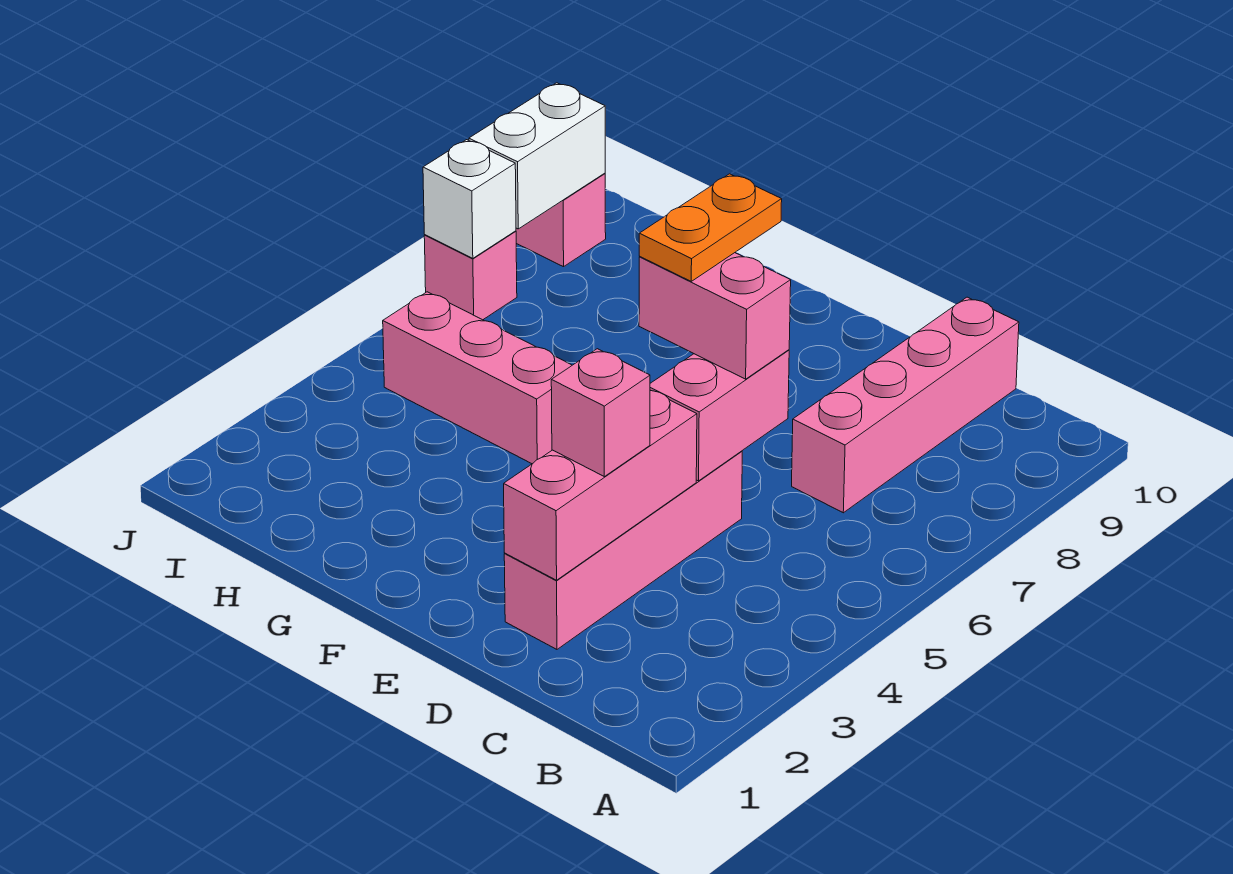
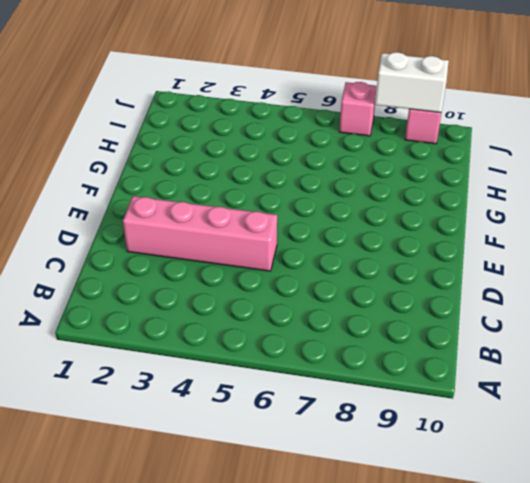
none -> pink 1x4 brick [792,297,1019,513]
none -> pink 1x3 brick [383,292,572,464]
none -> pink 1x3 brick [504,390,697,580]

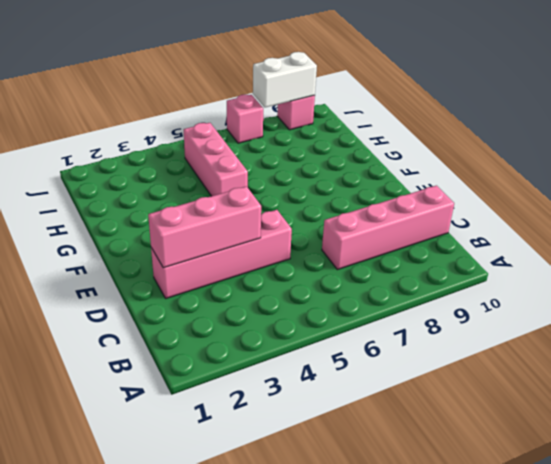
none -> pink 1x2 brick [650,350,789,481]
none -> white 1x1 brick [423,140,516,258]
none -> pink 1x1 brick [551,349,650,477]

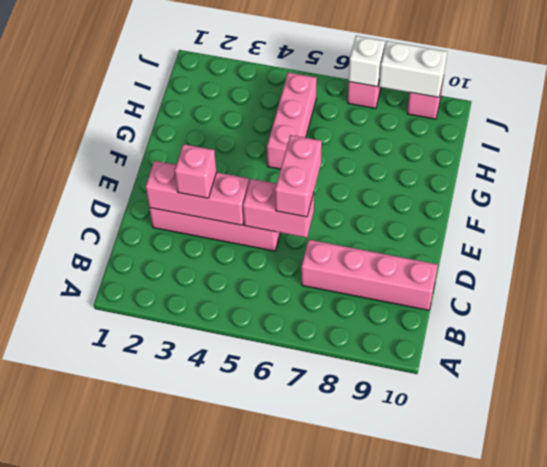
none -> orange 1x2 plate [639,174,782,281]

